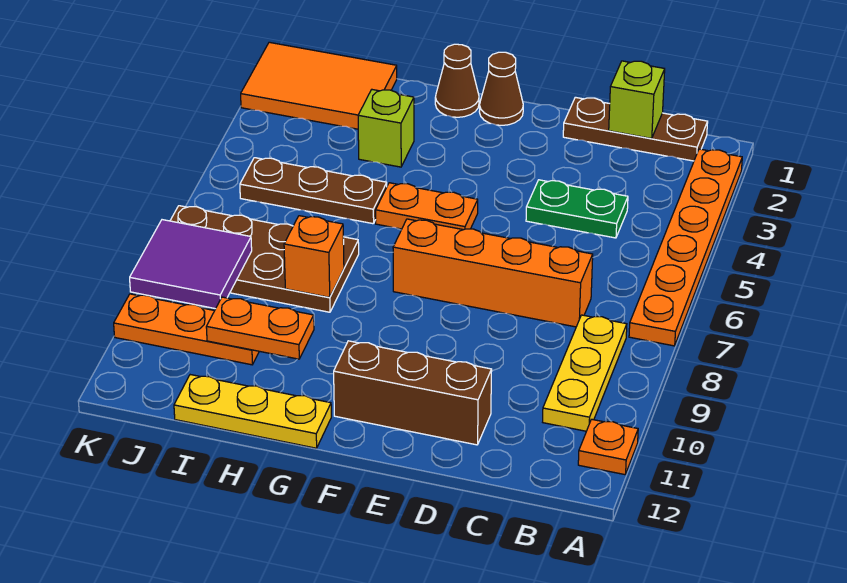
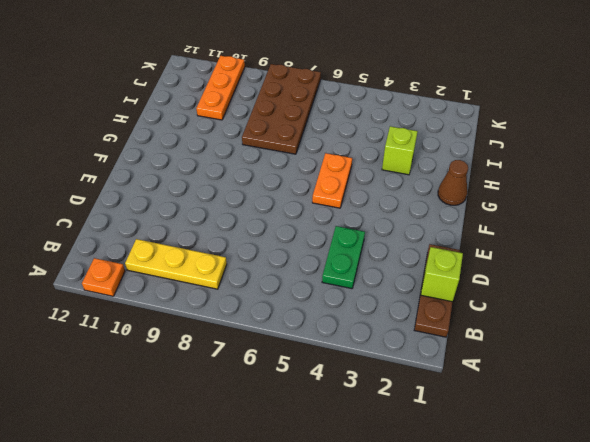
none -> orange 1x6 plate [629,149,742,346]
none -> orange 1x4 brick [393,219,593,327]
none -> brown 1x3 brick [334,341,492,445]

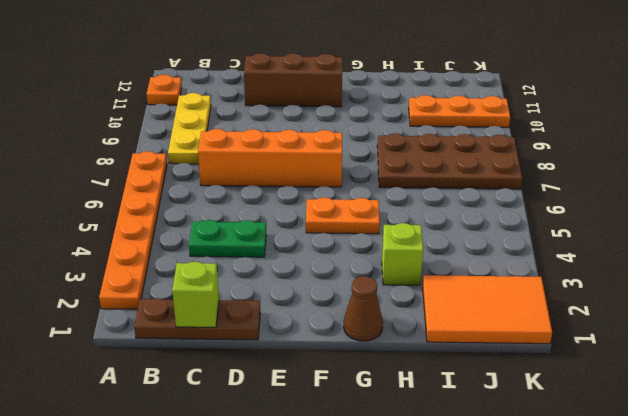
none -> brown 1x1 cone [479,52,523,125]
none -> yellow 1x3 plate [174,375,331,448]
none -> brown 1x3 plate [240,158,387,224]

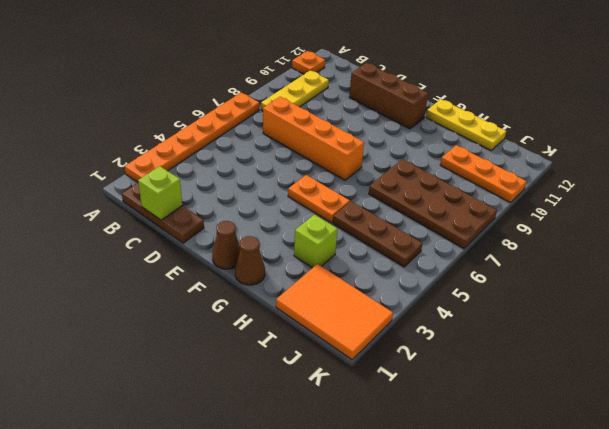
none -> green 1x2 plate [526,180,628,238]
none -> orange 1x1 brick [284,216,344,297]
none -> orange 1x2 plate [206,297,314,359]

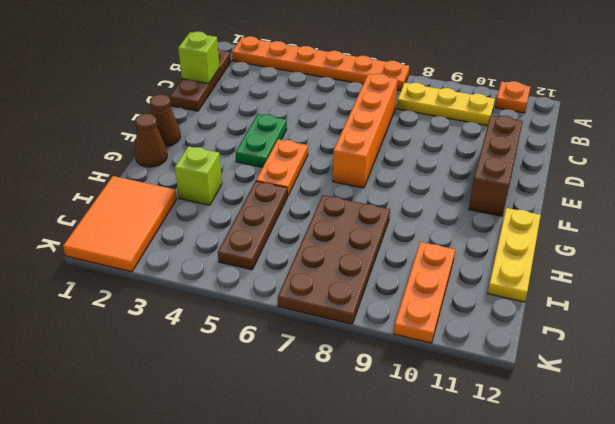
green 1x2 plate [236,114,287,167] -> green 1x2 plate moved to [526,180,628,238]
none -> orange 1x1 brick [284,216,344,297]
none -> orange 1x2 plate [206,297,314,359]
none -> purple 2x2 tile [130,220,252,309]

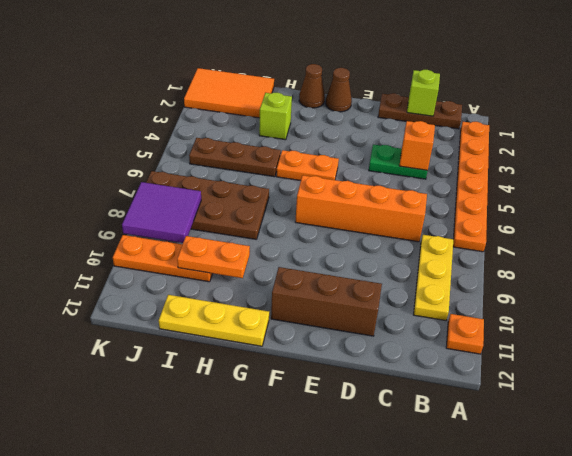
orange 1x1 brick [399,121,435,170] -> orange 1x1 brick moved to [284,216,344,297]

